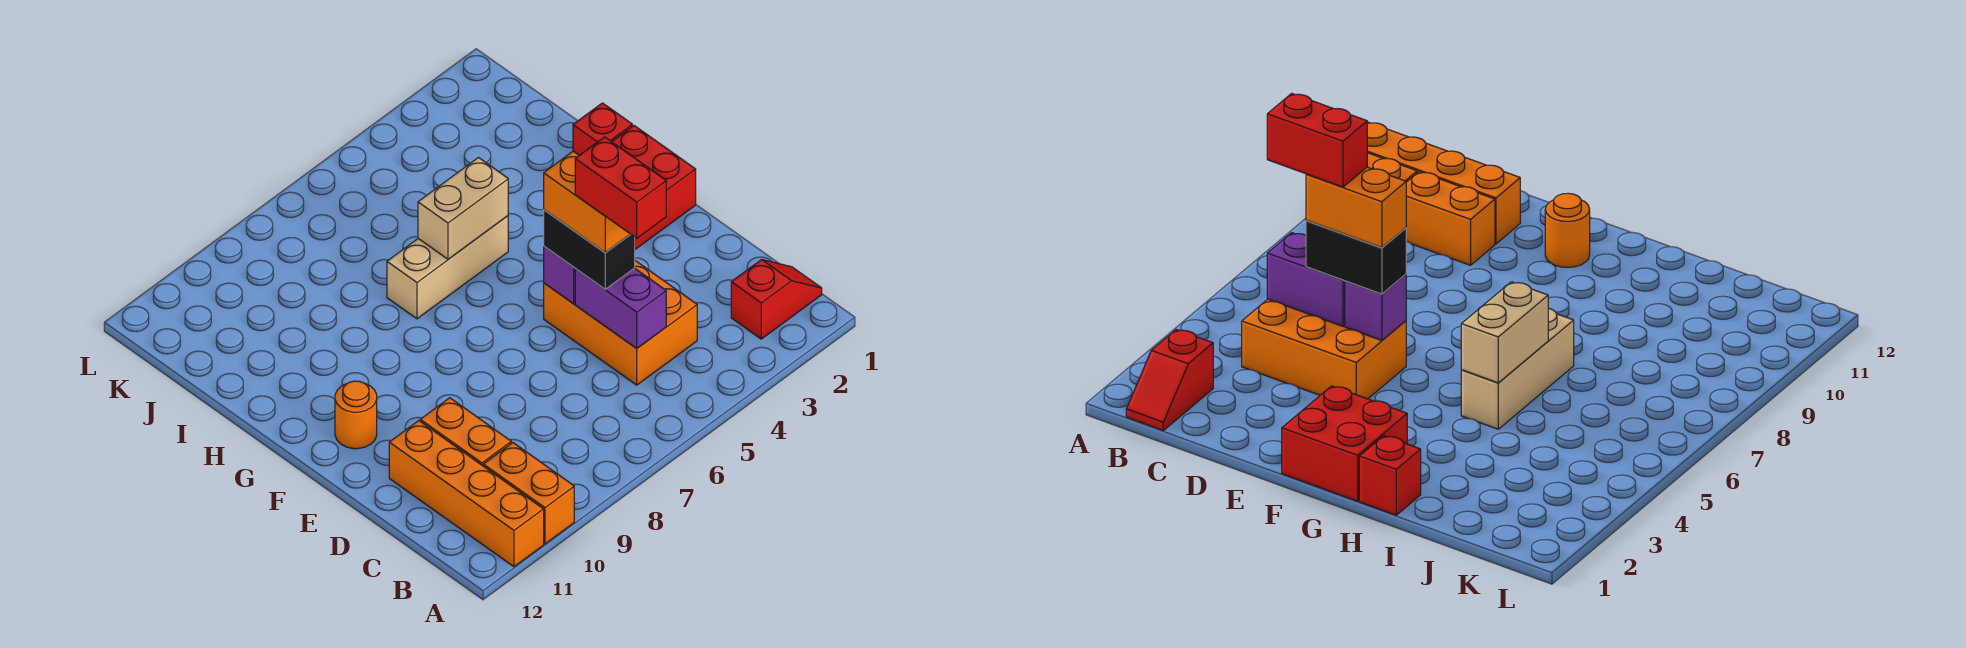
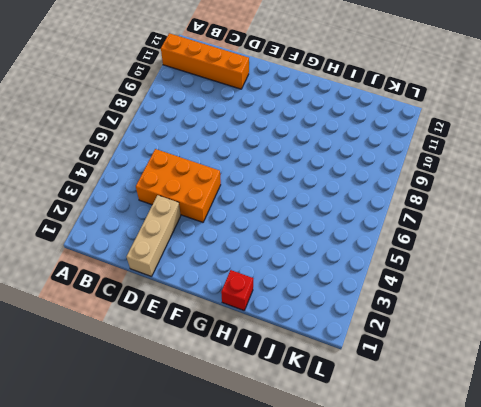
tan 1x3 brick [126,195,181,276] -> tan 1x3 brick moved to [387,216,508,319]
none -> orange 1x2 brick [483,443,574,544]
none -> red 1x2 slope [731,260,822,339]
none -> orange 1x2 brick [420,398,511,466]

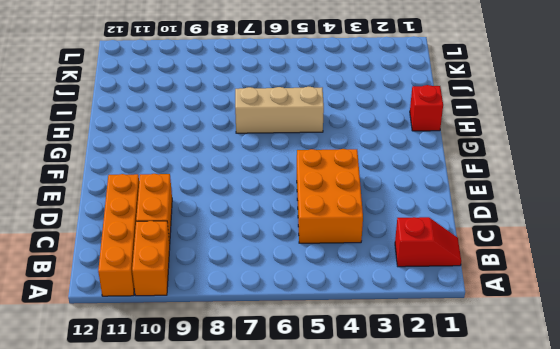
none -> red 2x2 brick [612,126,696,249]
none -> orange 1x1 round brick [335,381,377,449]
none -> purple 1x2 brick [575,268,666,348]

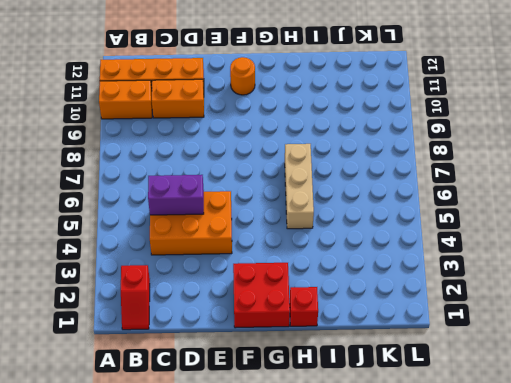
none -> purple 1x1 brick [544,246,575,304]
none -> tan 1x2 brick [418,158,508,259]
none -> black 1x2 brick [544,210,635,289]

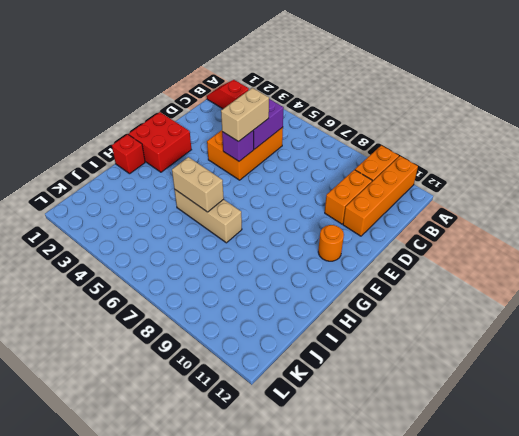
tan 1x2 brick [221,88,269,141] -> black 1x2 brick [544,210,635,289]
none -> orange 1x2 brick [544,151,630,253]
none -> red 1x2 brick [575,137,666,238]

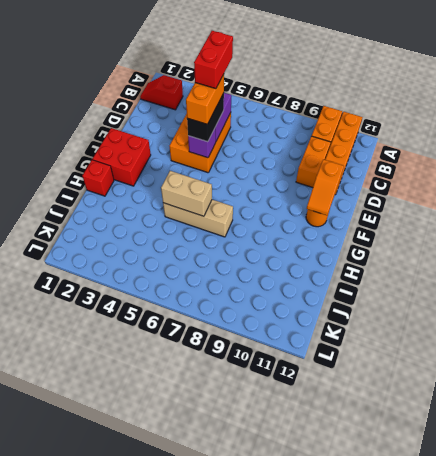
orange 1x2 slope [307,159,344,215] -> none

